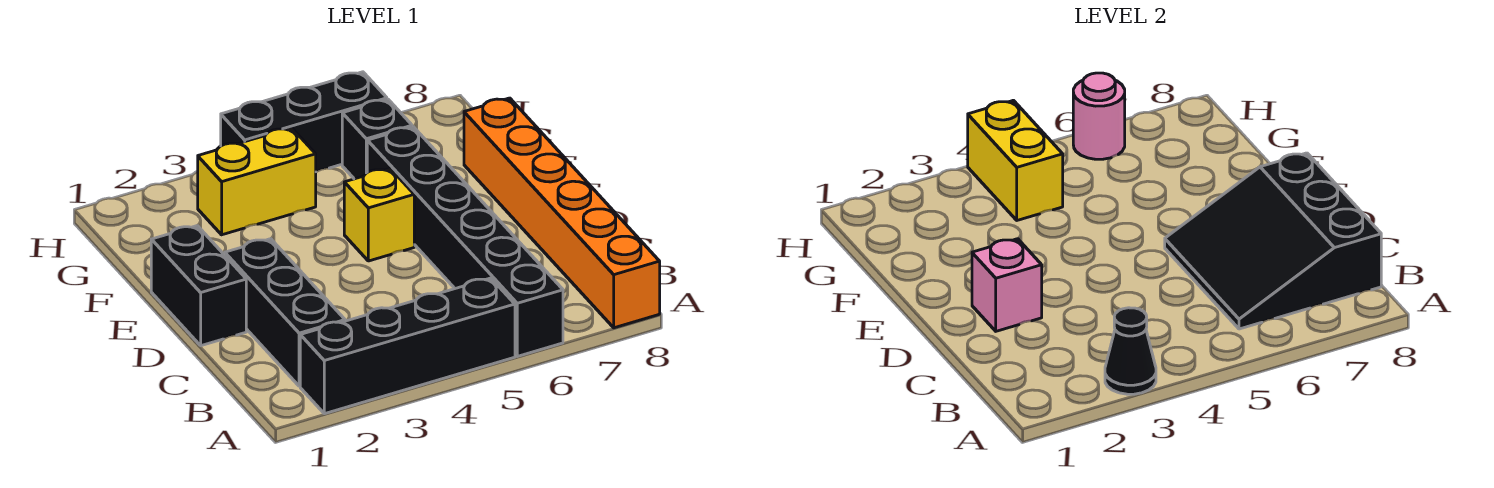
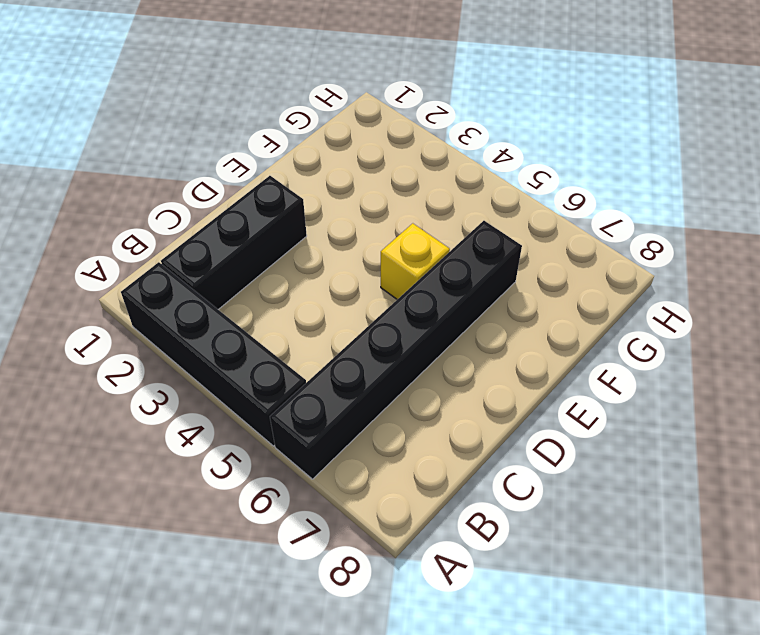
none -> orange 1x6 brick [464,98,660,328]
none -> black 1x2 brick [151,226,246,346]
none -> yellow 1x2 brick [198,128,316,235]

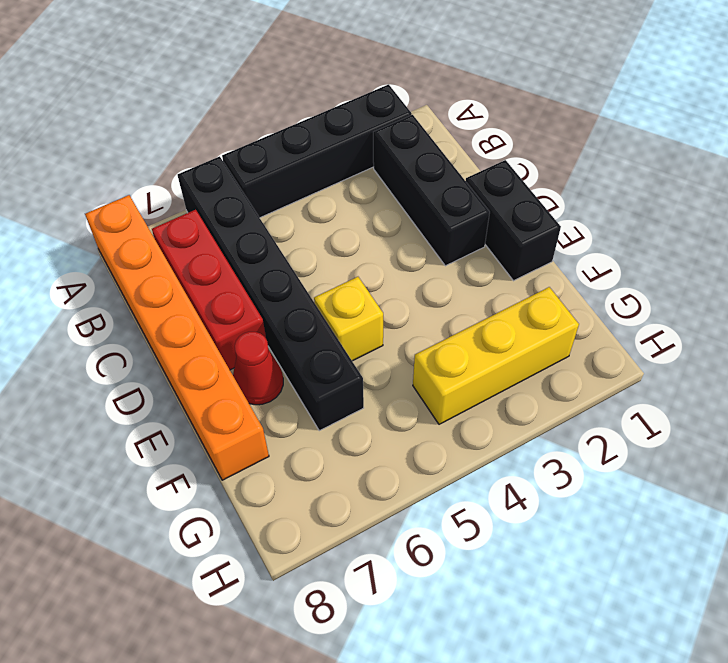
red 1x3 brick [152,210,266,370] -> none
red 1x1 cone [233,332,283,405] -> none
yellow 1x3 brick [413,287,579,424] -> yellow 1x2 brick [198,128,316,235]
none -> black 1x1 brick [342,99,412,179]
none -> black 1x3 brick [221,72,387,172]
none -> black 1x1 cone [1105,308,1156,394]

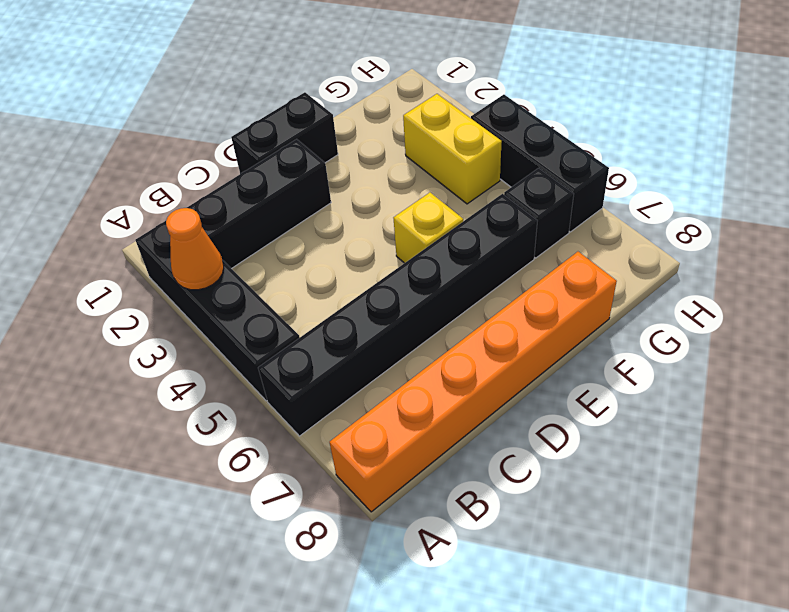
orange 1x1 cone [166,208,224,290] -> black 1x1 cone [1105,308,1156,394]
none -> black 3x3 slope [1165,153,1381,329]
none -> pink 1x1 brick [972,239,1042,331]
none -> yellow 1x2 brick [968,100,1063,220]

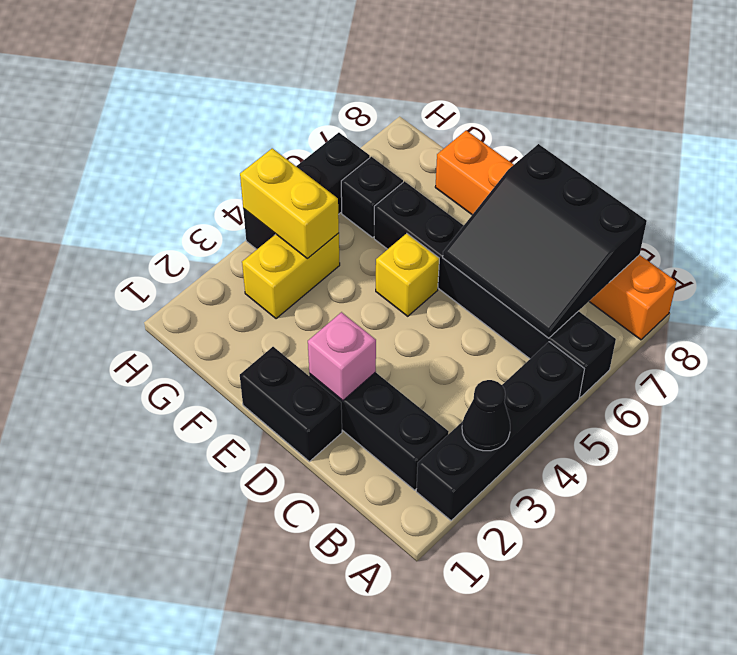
none -> pink 1x1 round brick [1073,73,1125,159]

